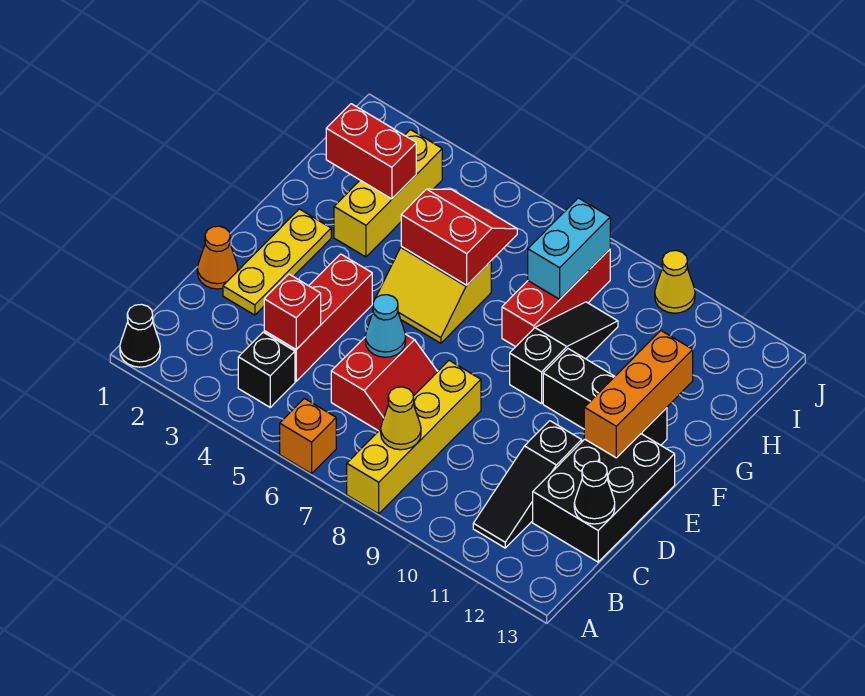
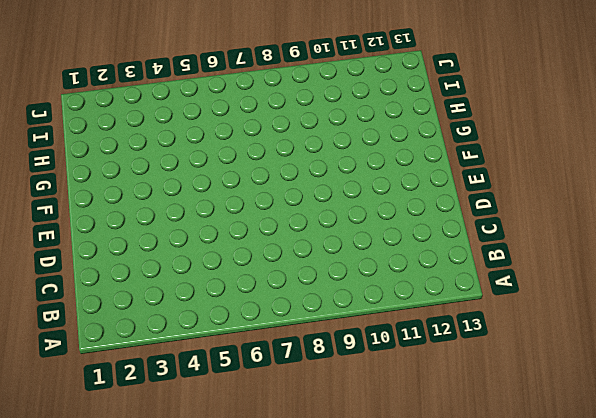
none -> black 1x1 cone [120,304,160,367]
none -> orange 1x1 brick [280,398,336,474]
none -> yellow 1x4 brick [347,361,481,514]

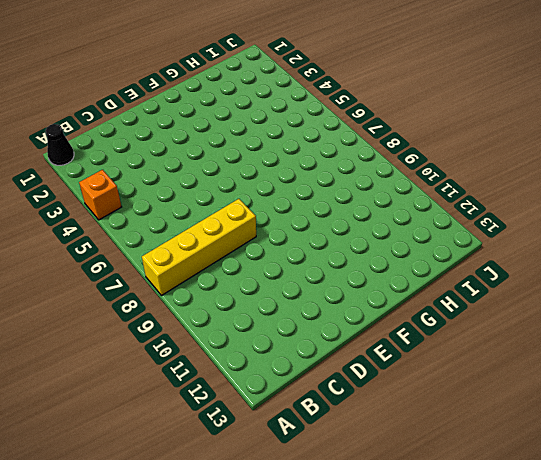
orange 1x1 brick [79,170,122,220] -> orange 1x1 brick moved to [280,398,336,474]
none -> black 1x1 brick [238,332,295,407]
none -> black 1x3 slope [473,421,582,548]
none -> red 1x3 brick [264,254,372,381]

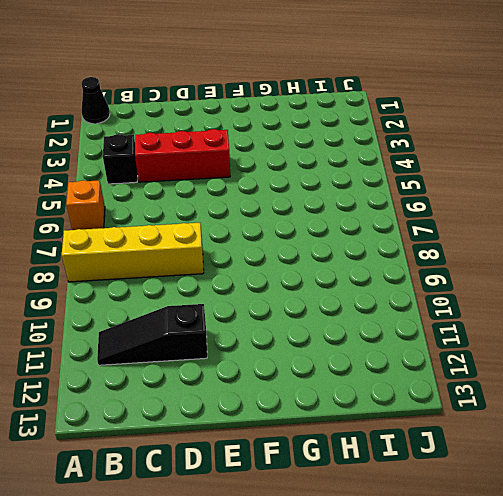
none -> red 2x2 slope [331,334,438,431]
none -> black 2x3 brick [533,434,675,562]
none -> orange 1x1 cone [197,226,238,289]

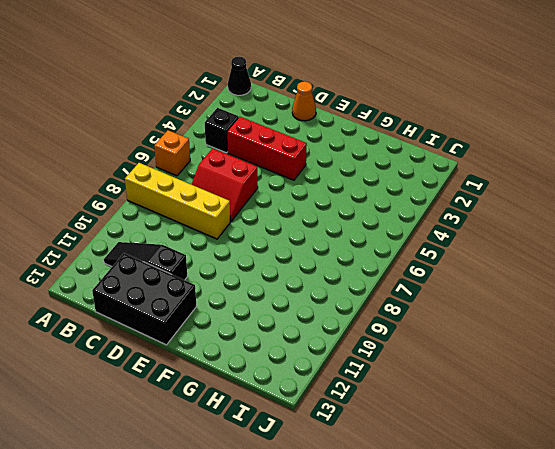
none -> yellow 1x3 plate [223,209,331,315]
none -> yellow 2x2 slope [376,246,491,343]
none -> black 1x3 slope [510,302,618,404]

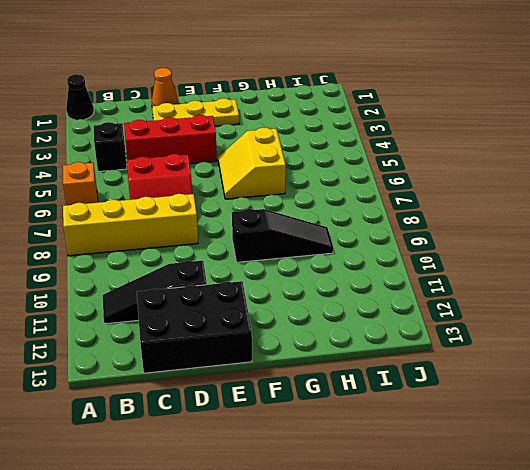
none -> black 1x3 brick [543,349,667,445]
none -> yellow 1x3 brick [334,130,442,257]
none -> red 1x3 brick [502,249,610,347]

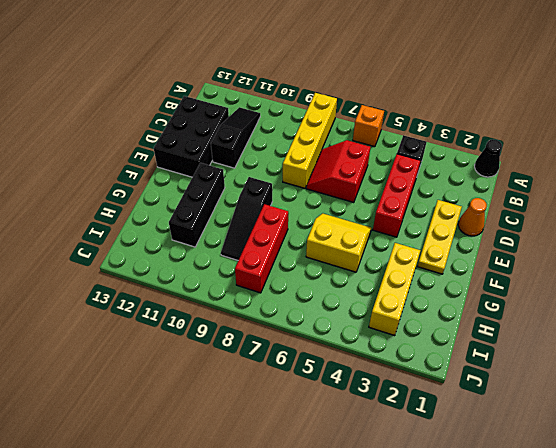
black 1x3 brick [169,163,225,247] -> black 1x3 brick turned to [543,349,667,445]
none -> yellow 1x1 cone [655,250,695,313]
none -> yellow 1x1 cone [381,387,421,450]
none -> red 1x1 brick [264,274,321,349]

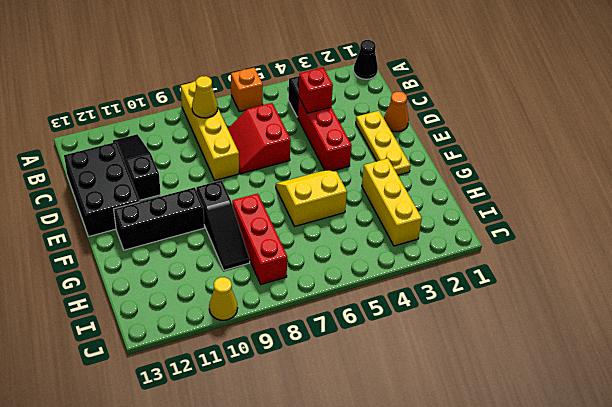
none -> black 1x1 cone [574,461,615,524]
none -> cyan 1x1 cone [365,295,406,357]
none -> orange 1x3 brick [584,331,693,458]

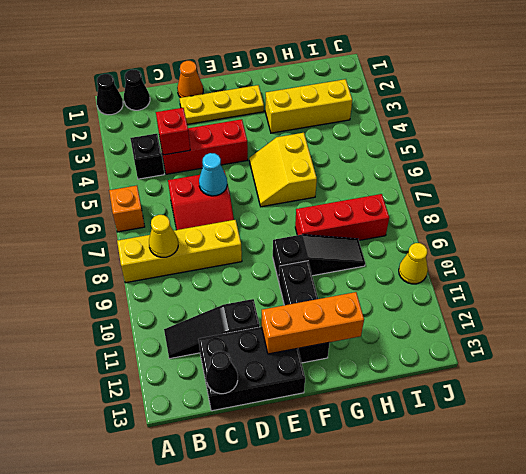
black 1x1 cone [124,69,150,110] -> none
none -> red 2x2 slope [401,189,517,285]
none -> red 1x2 brick [326,104,416,199]
none -> cyan 1x2 brick [528,198,610,299]

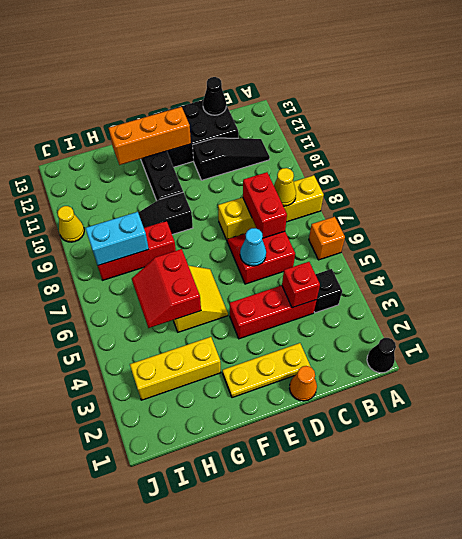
red 1x2 brick [243,172,287,238] -> red 1x2 brick moved to [326,104,416,199]

